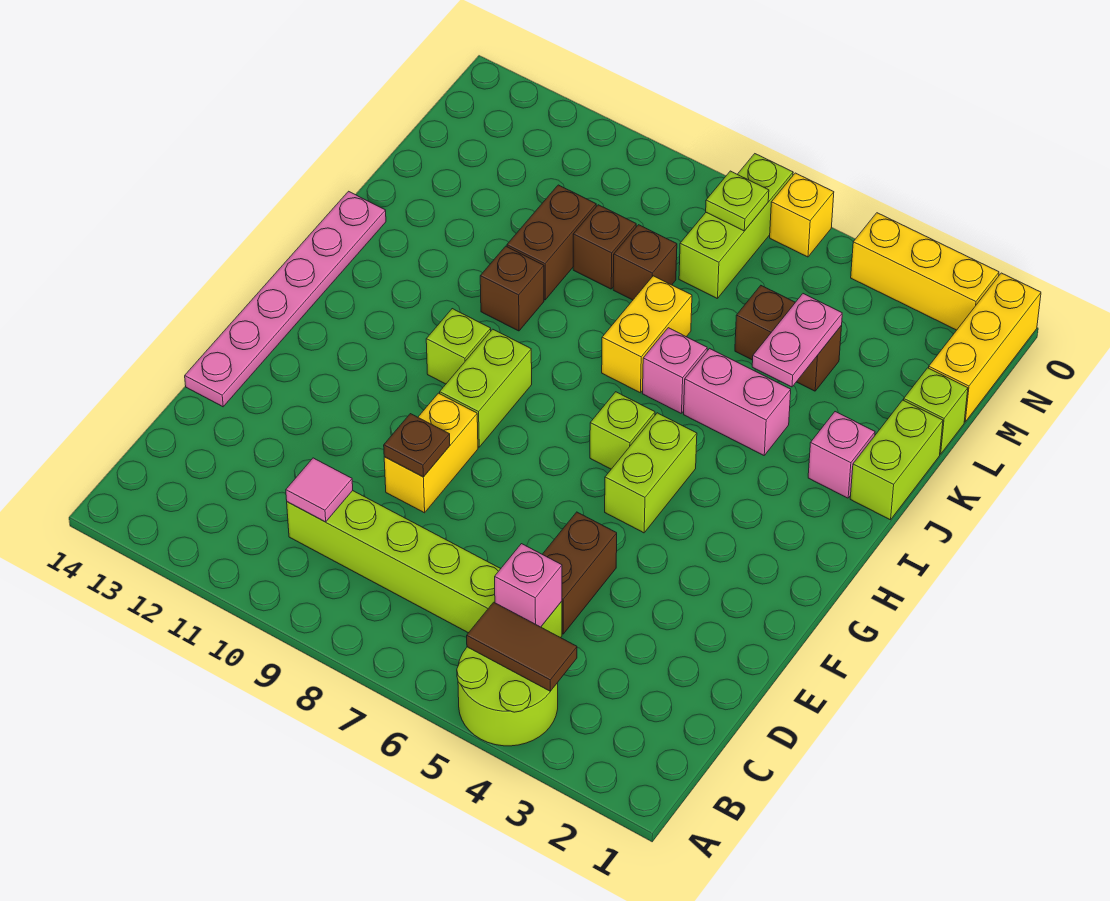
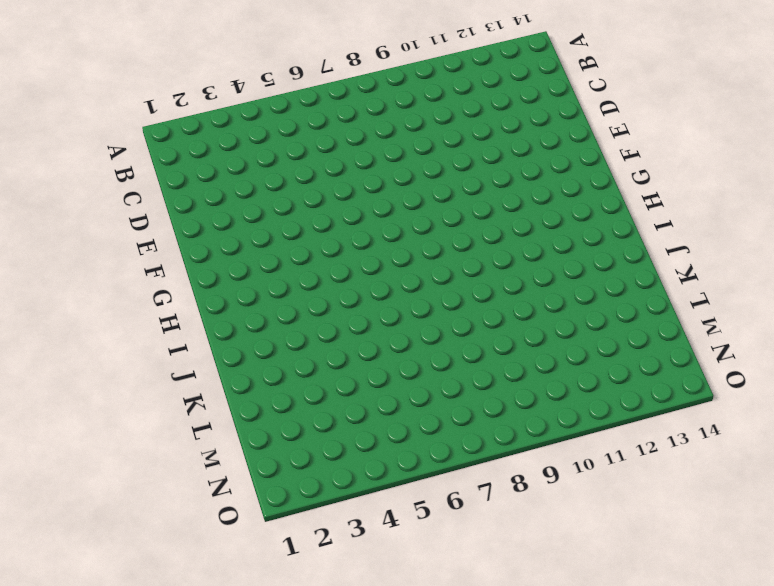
none -> lime 2x2 round brick [457,647,558,746]
none -> lime 1x6 brick [287,491,562,638]
none -> brown 1x2 brick [542,512,617,634]
none -> yellow 1x2 brick [384,393,478,513]

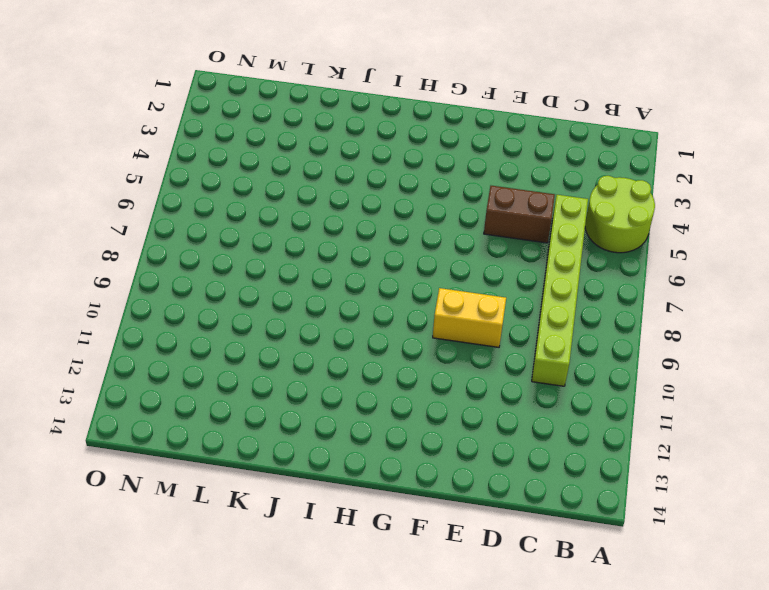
none -> pink 1x6 plate [185,191,386,407]
none -> lime 1x2 brick [605,413,697,533]
none -> lime 1x2 brick [440,329,532,447]
none -> lime 1x1 brick [590,392,655,469]

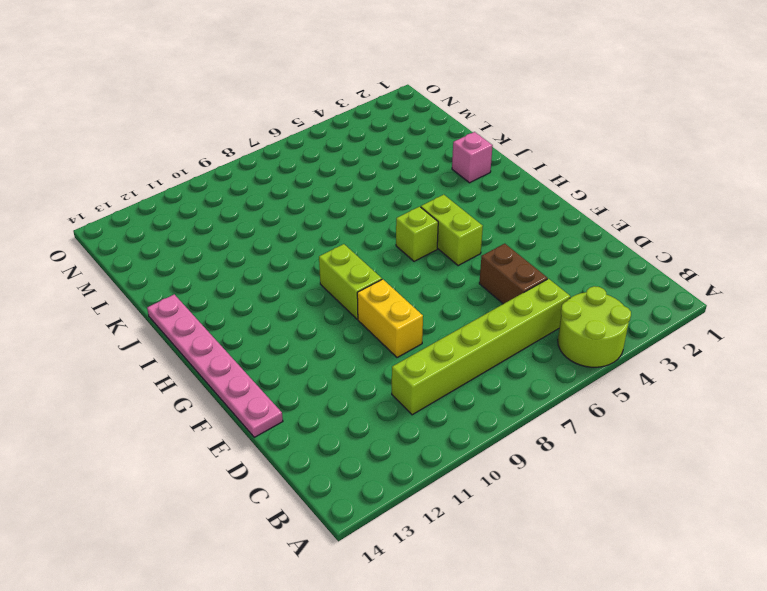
none -> lime 1x1 brick [426,309,491,384]
none -> lime 1x2 brick [850,400,943,520]
none -> pink 1x2 brick [684,349,791,455]
none -> pink 1x1 brick [643,328,707,414]

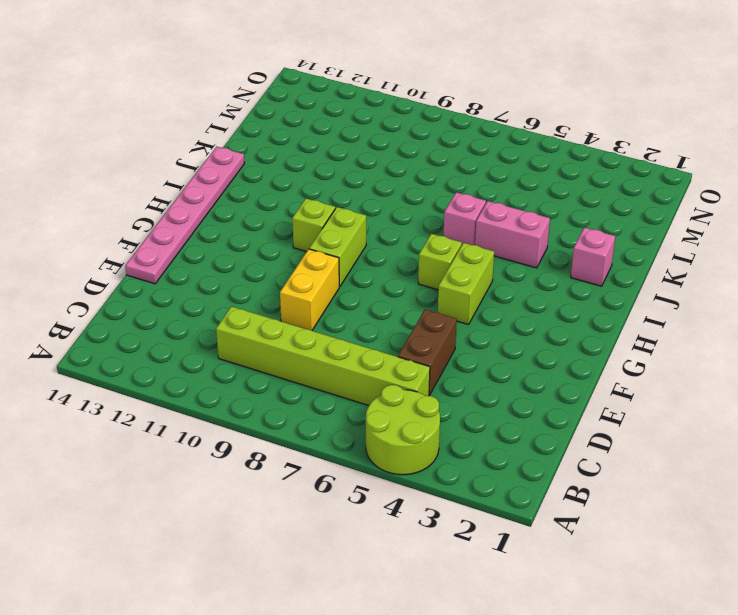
none -> lime 1x2 brick [850,400,943,520]
none -> yellow 1x2 brick [602,276,692,393]
none -> brown 1x1 brick [480,246,544,331]
none -> brown 1x2 brick [507,185,596,300]

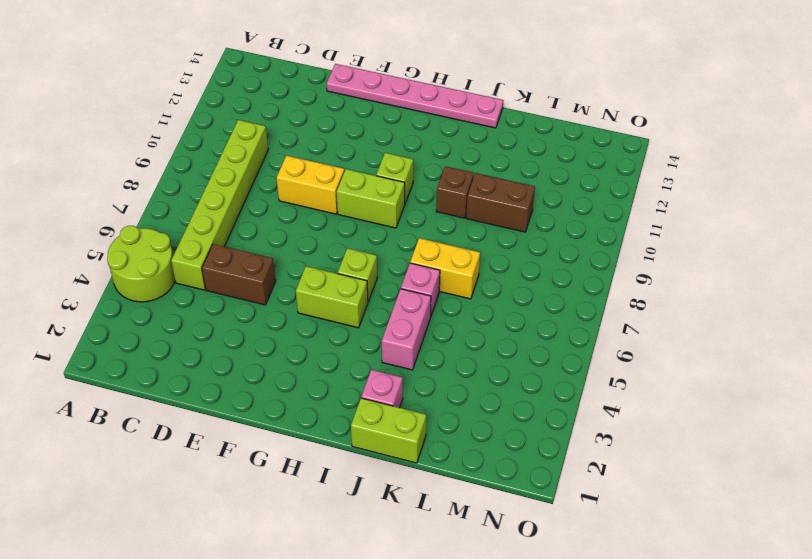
none -> lime 1x1 brick [904,368,968,454]
none -> brown 1x2 brick [735,286,842,391]
none -> brown 1x1 brick [613,225,677,300]
none -> brown 1x1 brick [573,205,636,289]

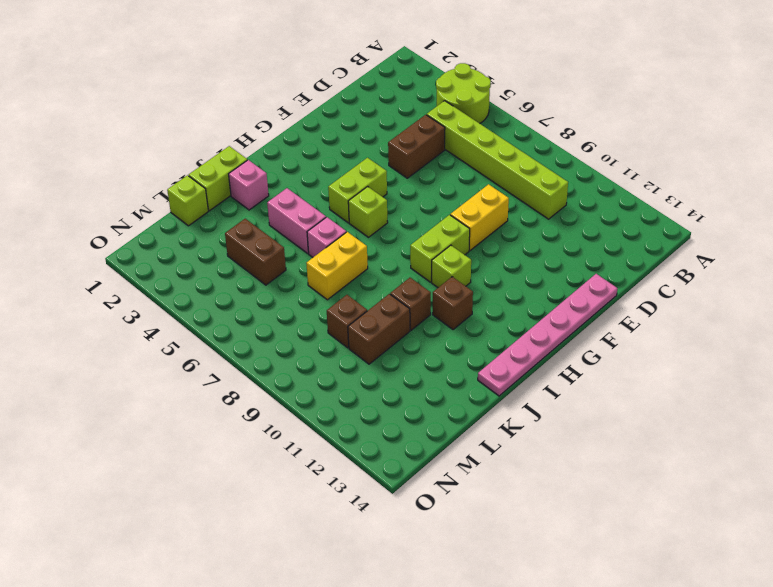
brown 1x1 brick [433,277,473,330] -> brown 1x1 brick moved to [613,225,677,300]
none -> yellow 1x3 brick [929,273,1041,422]
none -> lime 1x3 brick [679,154,793,299]
none -> yellow 1x3 brick [851,213,999,330]
none -> yellow 1x1 brick [770,173,834,257]

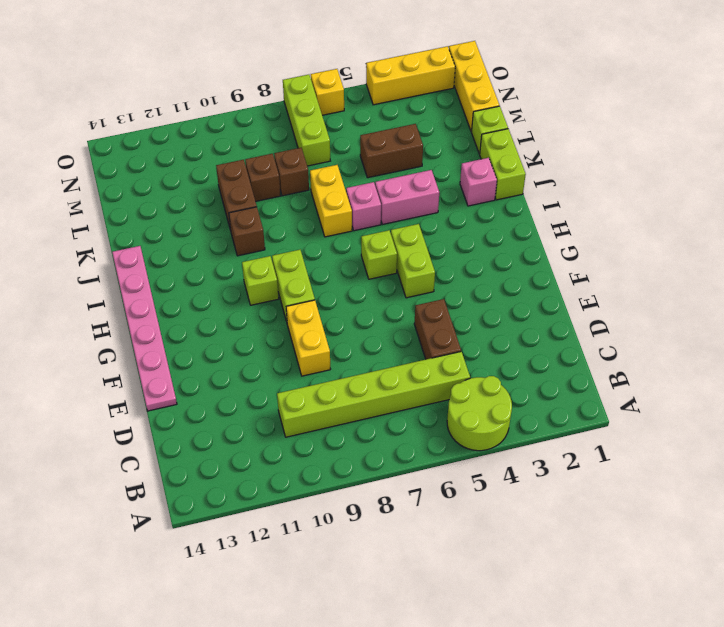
none -> brown 1x2 tile [467,602,577,691]
none -> pink 1x1 brick [495,544,562,627]
none -> pink 1x1 tile [286,458,353,522]
none -> brown 1x1 plate [384,414,450,477]

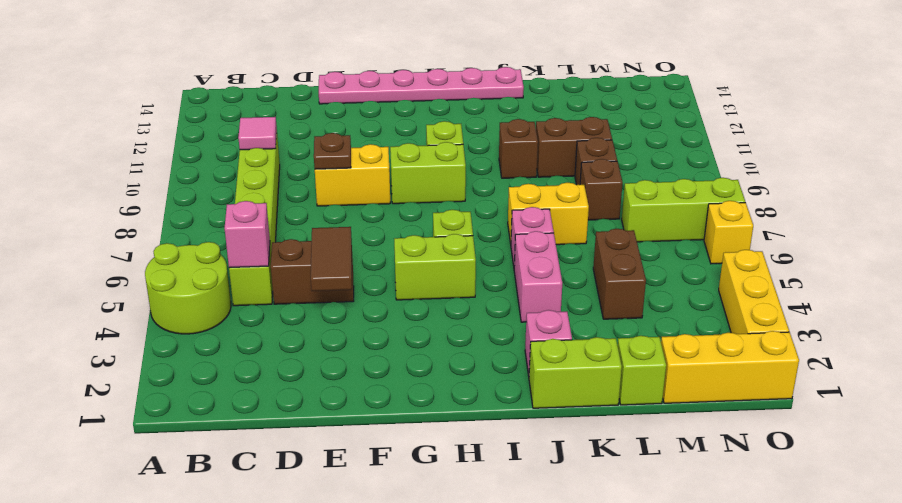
brown 1x2 tile [311,227,352,291] -> brown 1x2 tile moved to [467,602,577,691]
none -> pink 1x2 plate [752,294,842,387]
none -> lime 1x1 plate [706,171,769,231]

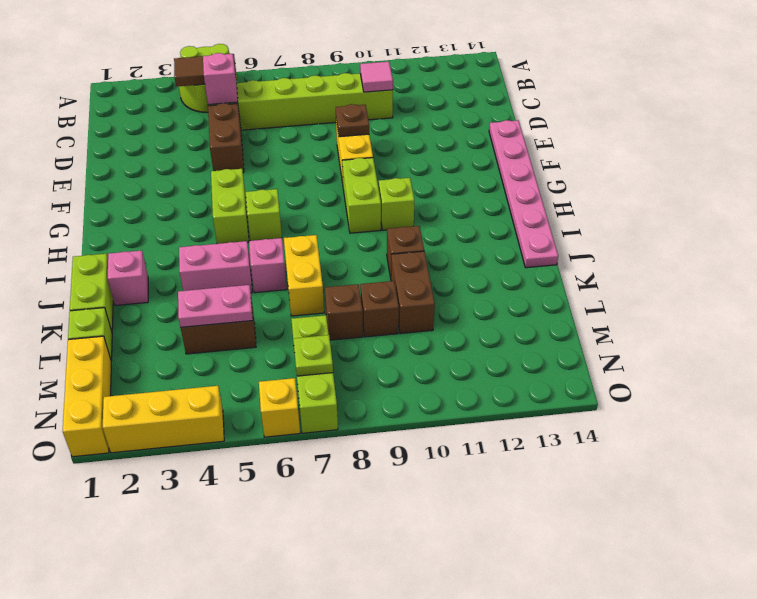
pink 1x2 plate [178,285,253,327] -> pink 1x2 plate turned to [752,294,842,387]

